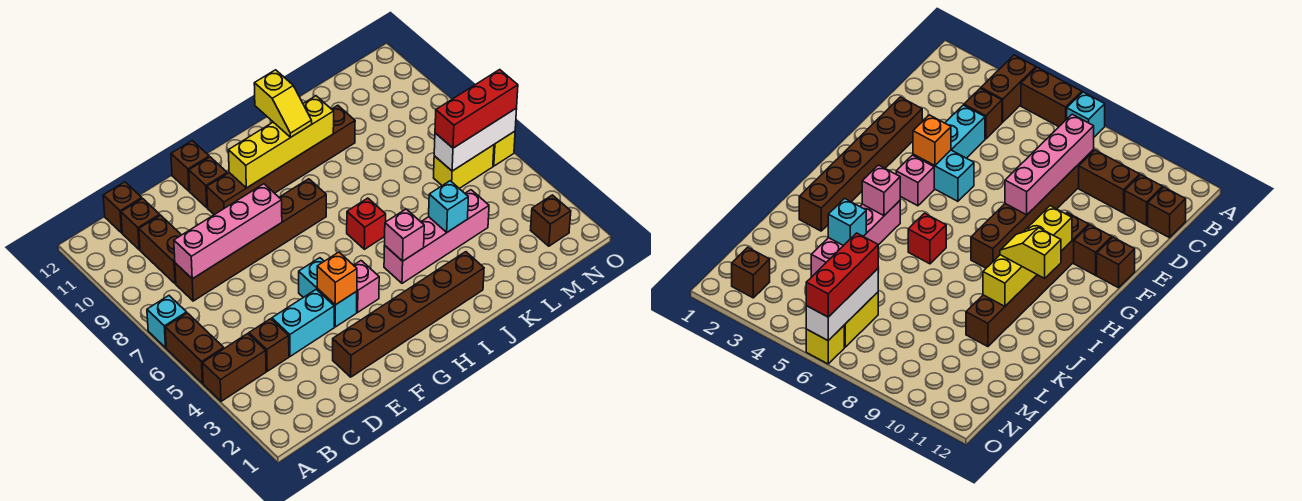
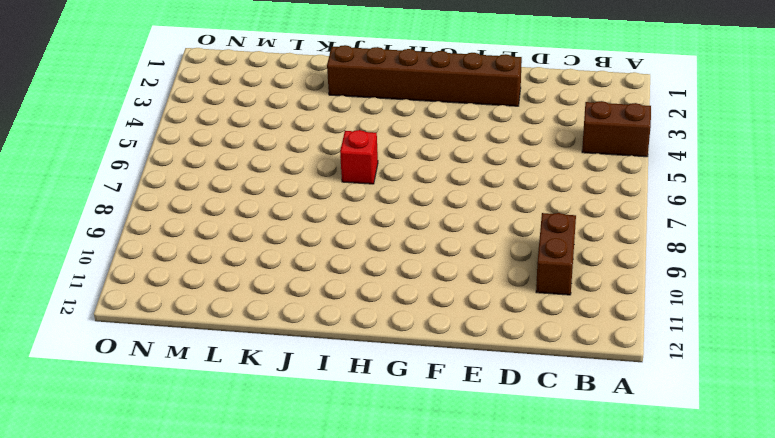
none -> brown 1x2 brick [165,313,224,383]
none -> cyan 1x1 brick [147,296,187,348]
none -> brown 1x1 brick [249,319,289,371]

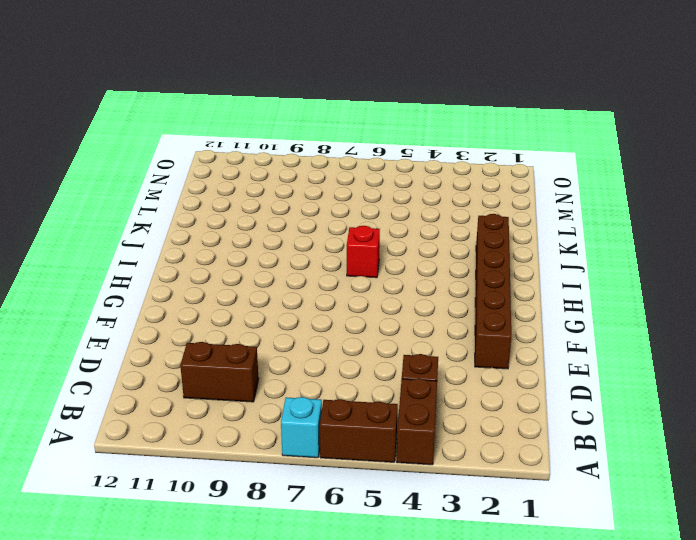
none -> brown 1x6 brick [175,179,326,301]
none -> brown 1x1 brick [121,199,160,250]
none -> brown 1x1 brick [103,182,142,233]

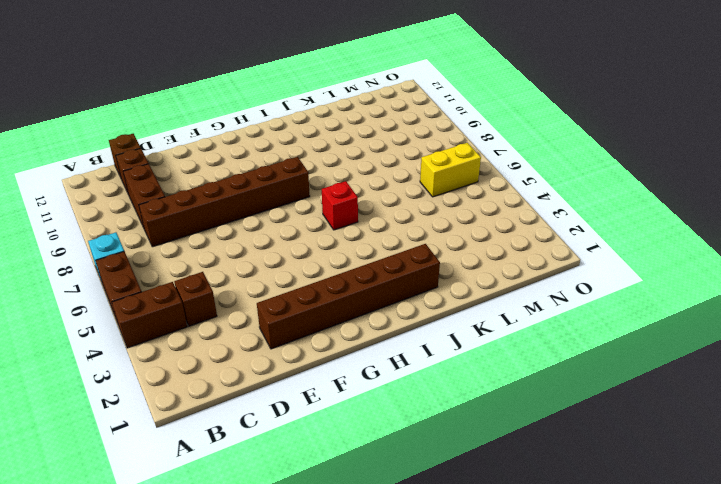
none -> cyan 1x2 brick [272,289,334,356]
none -> cyan 1x2 brick [299,258,357,327]
none -> brown 1x6 brick [207,105,355,215]

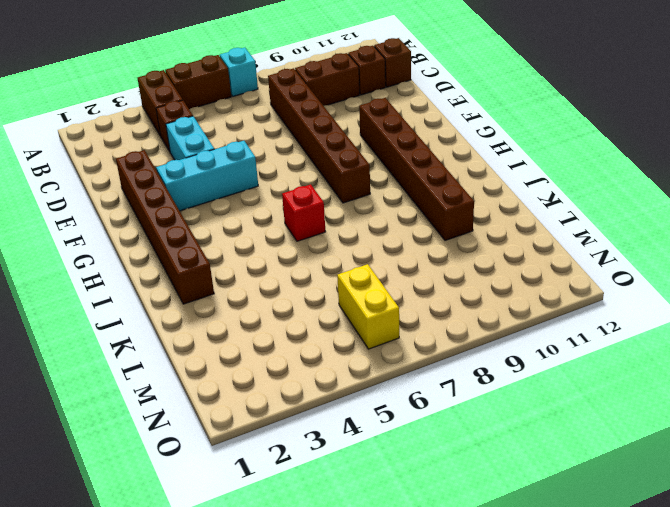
cyan 1x3 brick [156,141,258,211] -> cyan 1x2 brick [299,258,357,327]
none -> brown 1x1 brick [189,157,227,208]
none -> brown 1x1 brick [171,141,209,191]
none -> pink 1x1 brick [354,261,379,312]

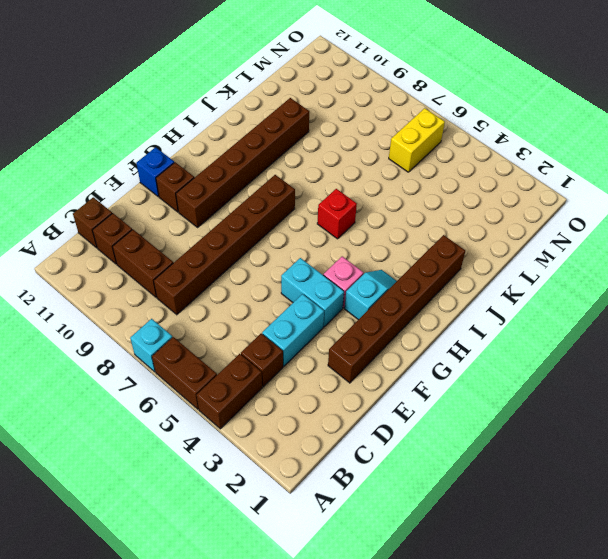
blue 1x1 brick [136,147,174,197] -> brown 1x1 brick [171,141,209,191]
cyan 1x2 slope [345,270,397,320] -> none
none -> pink 1x4 brick [384,190,489,283]
none -> brown 1x1 brick [531,195,571,246]
none -> yellow 1x1 brick [493,131,515,166]

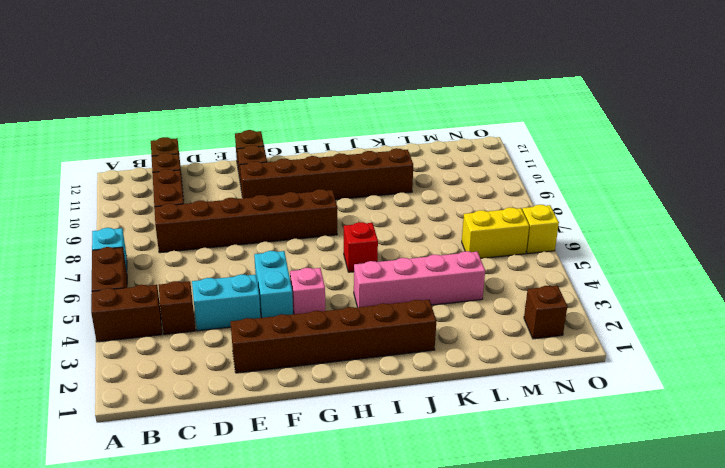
none -> pink 1x4 brick [174,184,282,279]
none -> orange 1x1 brick [317,252,357,305]
none -> yellow 1x4 brick [228,96,334,188]

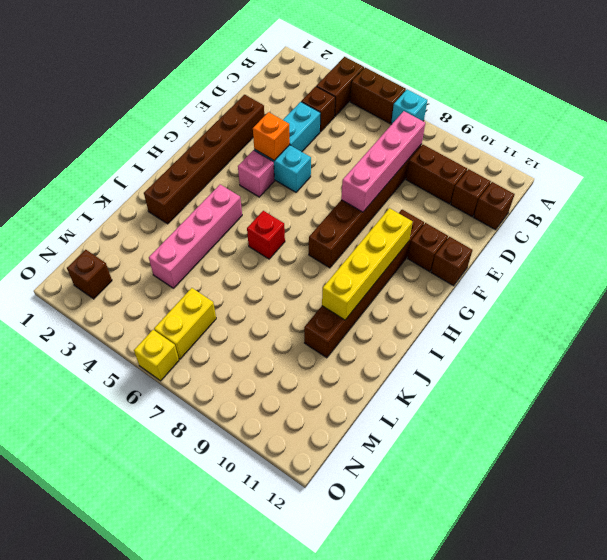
none -> pink 1x1 brick [385,209,424,261]
none -> cyan 1x1 brick [429,181,468,233]
none -> white 1x3 brick [434,108,517,171]

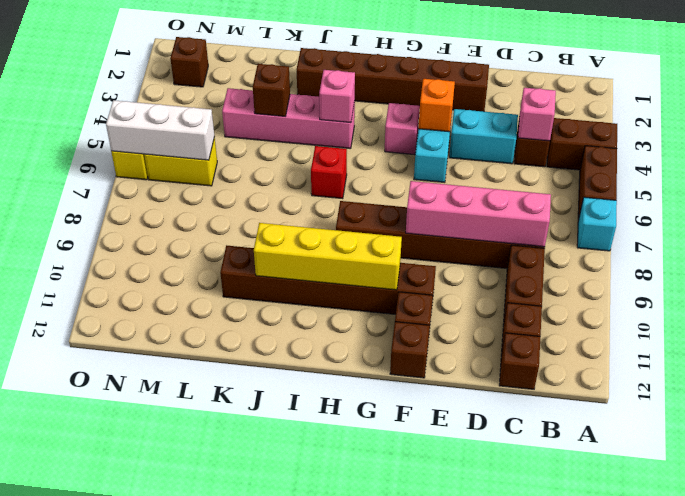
pink 1x1 brick [518,88,556,141] -> none
brown 1x1 brick [253,64,290,117] -> cyan 1x1 brick [429,181,468,233]
none -> yellow 1x2 slope [254,70,312,138]
none -> red 1x3 brick [435,70,518,148]

